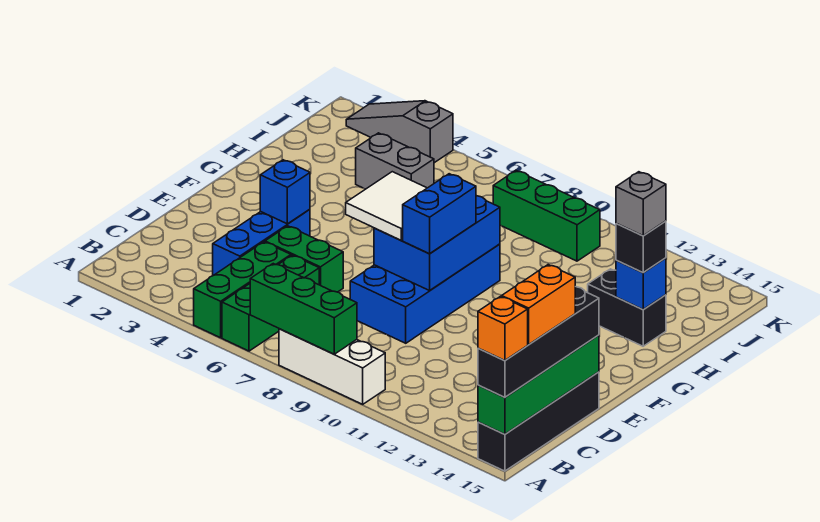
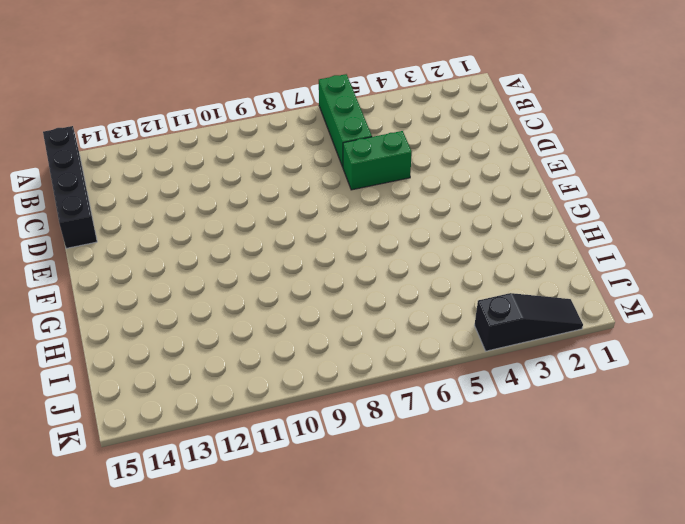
black 1x3 slope [475,293,583,351] -> grey 1x3 slope [346,101,453,163]
none -> green 1x3 brick [194,242,291,338]
none -> white 1x3 brick [279,329,385,404]
none -> blue 1x3 brick [213,209,310,275]

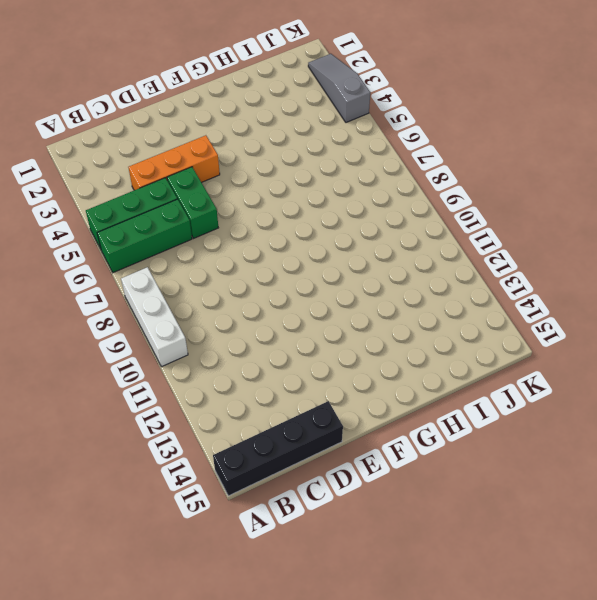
orange 1x3 brick [129,135,220,190] -> blue 1x3 brick [213,209,310,275]
none -> blue 2x4 brick [350,244,500,343]
none -> black 1x2 brick [588,269,666,346]
none -> grey 1x2 brick [356,133,434,189]

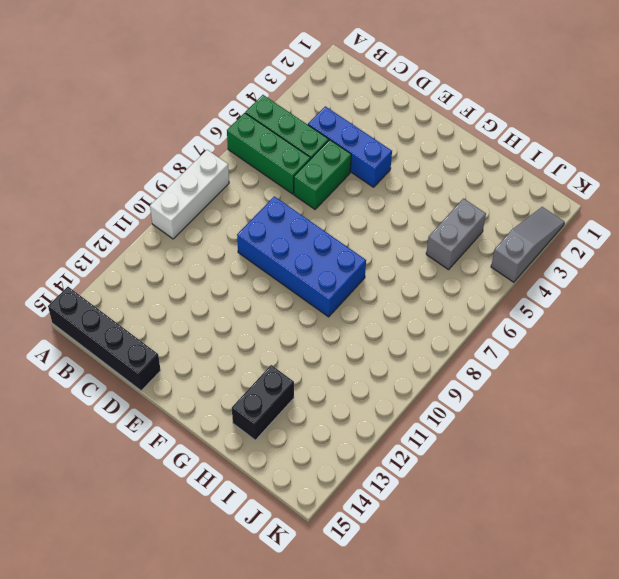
none -> green 1x3 brick [493,171,600,261]
none -> green 1x3 brick [250,264,357,354]
none -> green 1x4 brick [478,335,599,434]

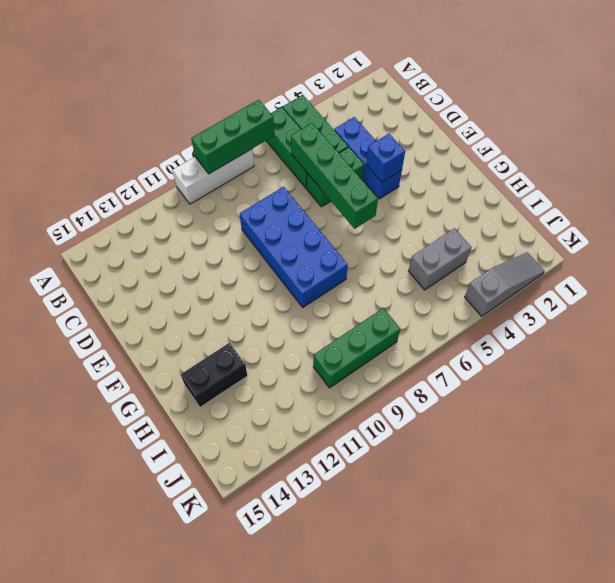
green 1x4 brick [291,123,378,229] -> green 1x4 brick moved to [478,335,599,434]
none -> black 1x4 brick [478,372,599,471]
none -> blue 2x3 brick [374,196,500,291]
none -> blue 1x1 brick [616,258,666,309]

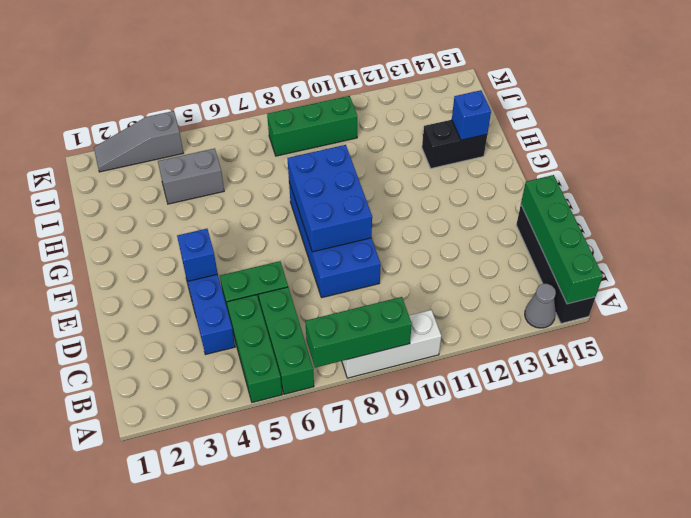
grey 1x1 cone [525,284,556,328] -> none
none -> black 1x4 brick [478,287,599,398]
none -> white 2x2 tile [346,172,427,240]
none -> blue 1x2 brick [403,174,476,254]

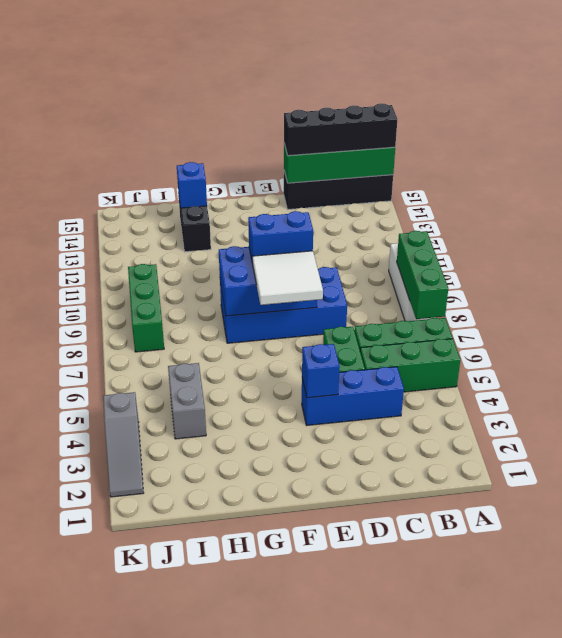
none -> black 1x1 brick [616,221,666,273]
none -> orange 1x1 brick [478,296,528,360]
none -> orange 1x2 brick [502,265,575,344]

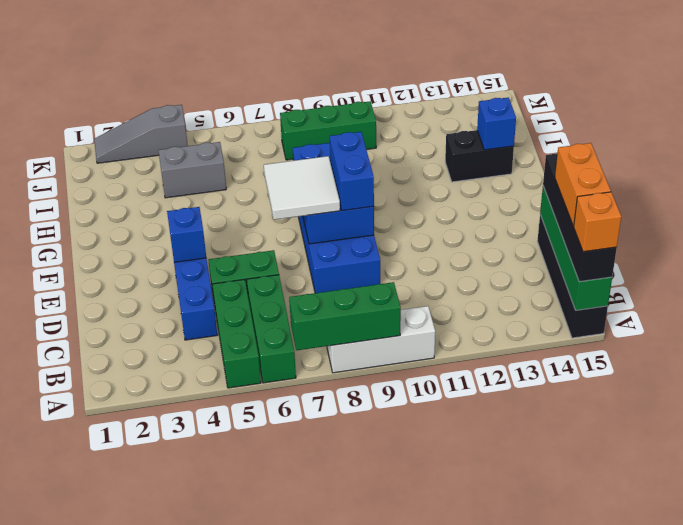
none -> black 1x1 brick [616,221,666,273]
none -> grey 1x1 brick [616,172,666,236]

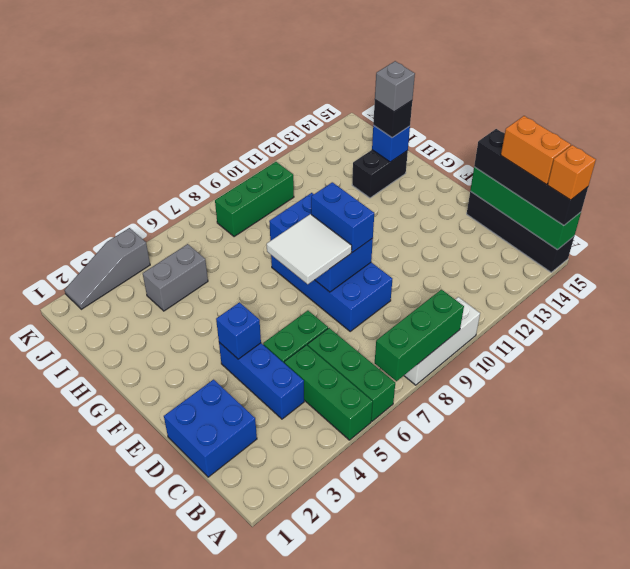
blue 2x2 brick [164,380,257,477] -> none

